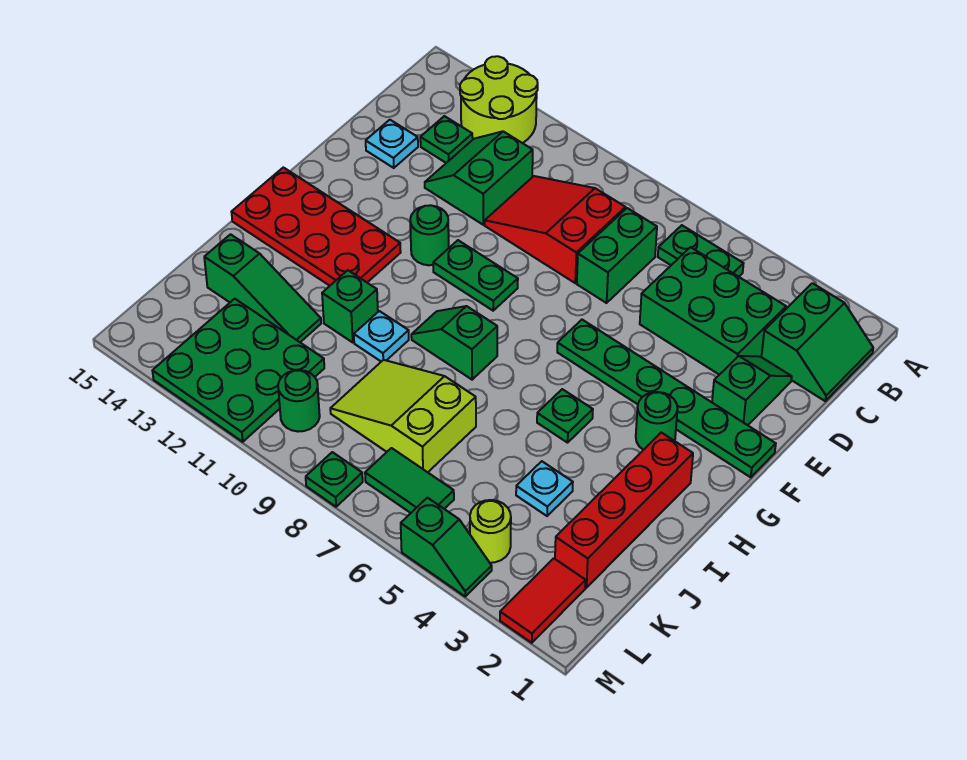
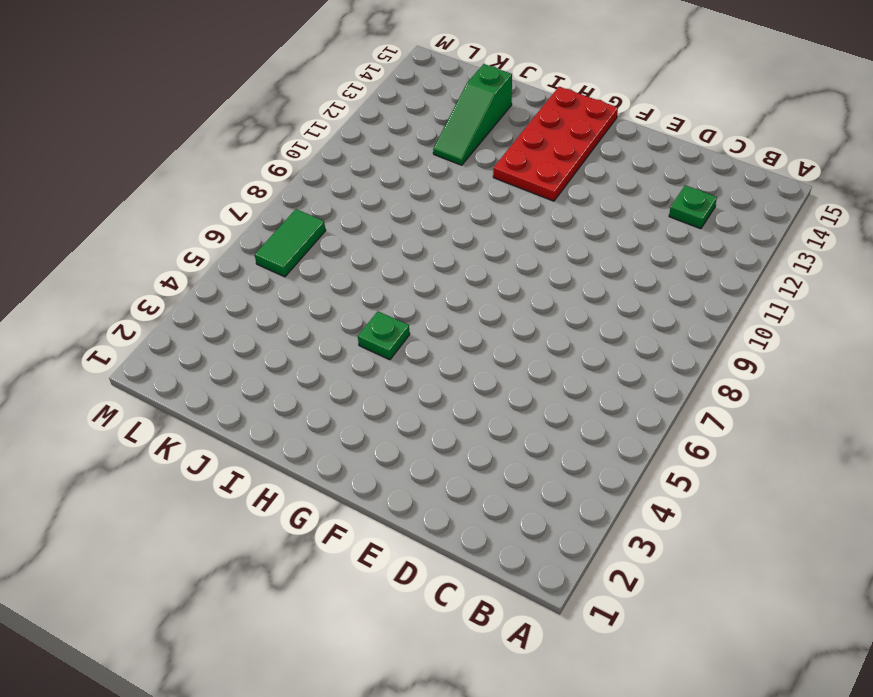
none -> lime 2x2 round brick [460,56,538,143]
none -> green 2x2 slope [762,283,873,401]
none -> green 1x2 plate [658,225,744,277]
none -> green 2x3 brick [640,247,786,375]

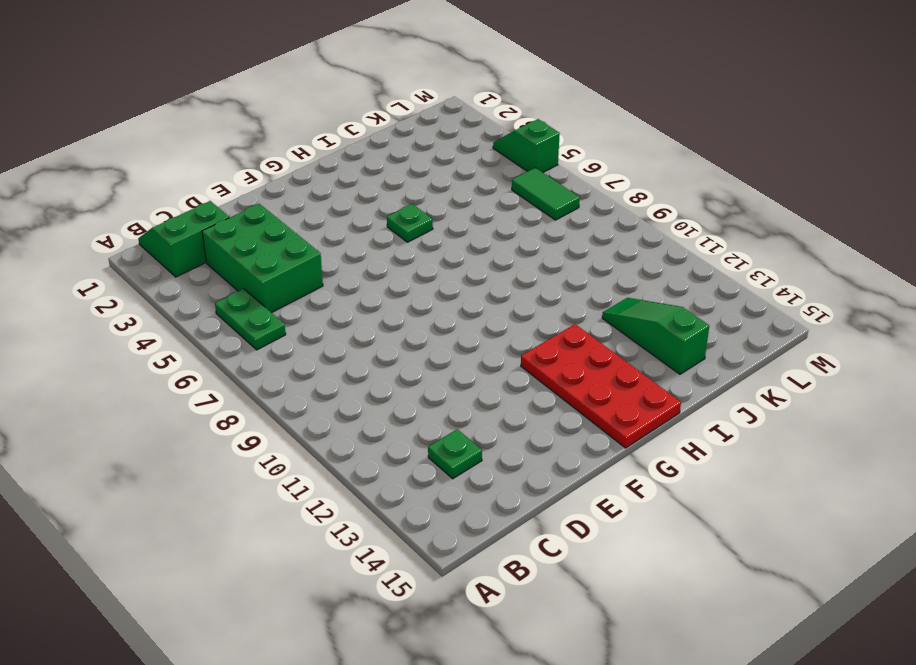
none -> lime 2x2 round brick [460,56,538,143]
none -> green 1x2 brick [577,208,657,303]
none -> red 2x3 slope [485,176,626,283]
none -> green 2x2 slope [425,131,533,225]

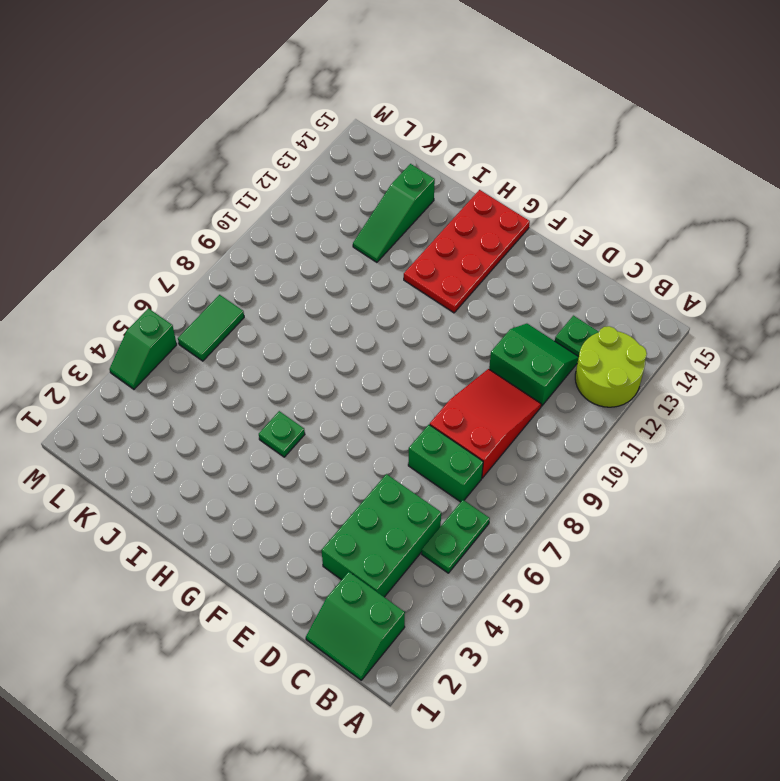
none -> green 1x2 slope [712,356,792,425]
none -> cyan 1x1 plate [366,120,418,168]
none -> green 1x6 plate [557,320,776,477]
none -> green 1x2 plate [433,240,518,311]

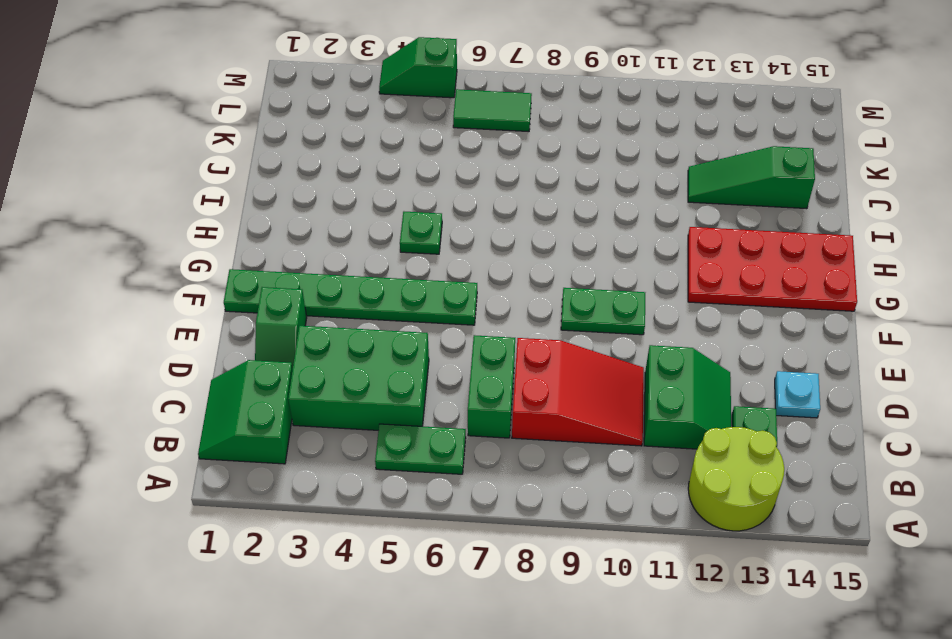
none -> green 1x1 round brick [410,205,449,265]
none -> green 1x1 round brick [636,392,677,450]
none -> red 1x4 brick [555,433,693,588]
none -> green 1x2 slope [411,306,497,380]

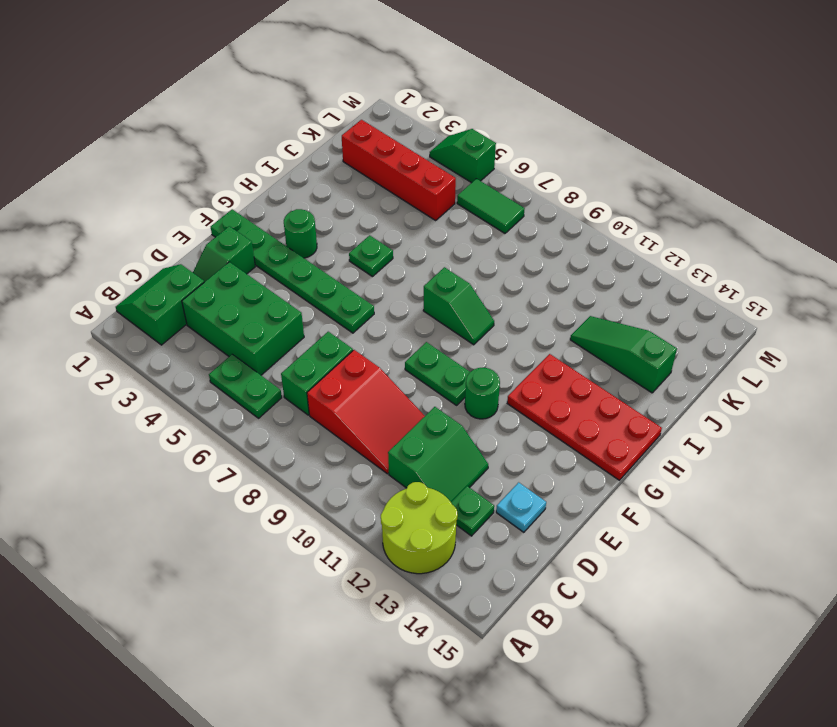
red 1x4 brick [342,120,456,220] -> red 1x4 brick turned to [555,433,693,588]
none -> cyan 1x1 plate [354,311,409,362]
none -> green 1x1 brick [322,270,378,342]
none -> cyan 1x1 plate [516,461,573,516]
none -> lime 2x3 slope [330,360,476,472]

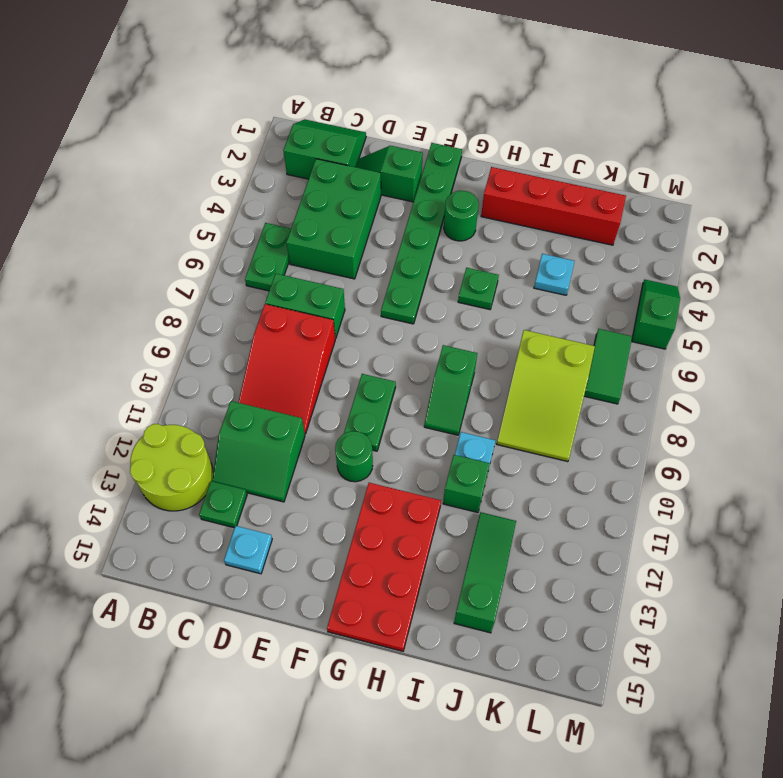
none -> green 3x3 plate [152,299,324,442]
none -> red 1x2 tile [500,558,586,643]
none -> lime 1x1 round brick [470,500,511,563]
none -> green 1x1 round brick [278,370,320,432]

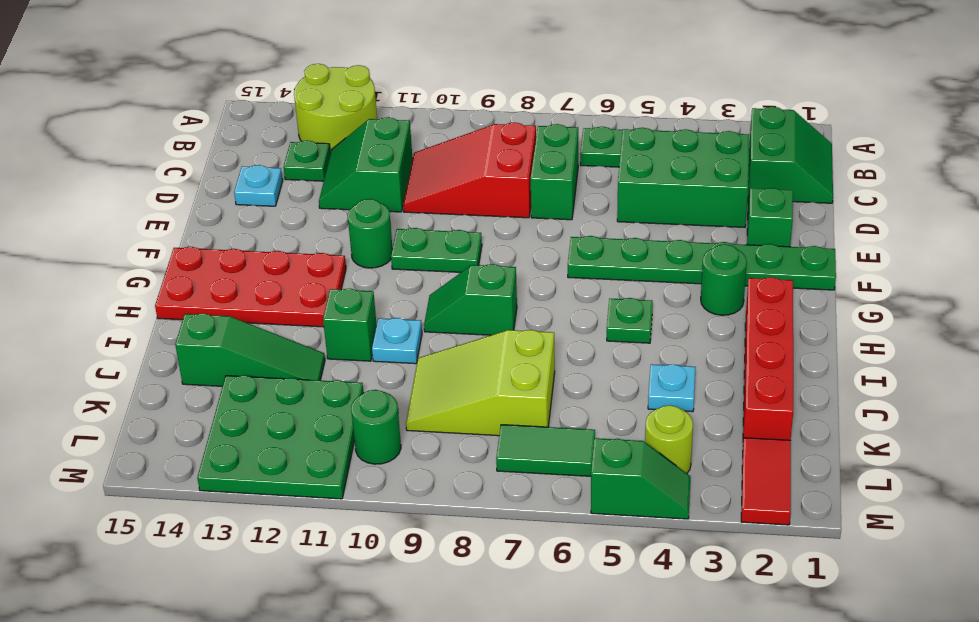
none -> green 1x1 plate [306,452,363,507]

